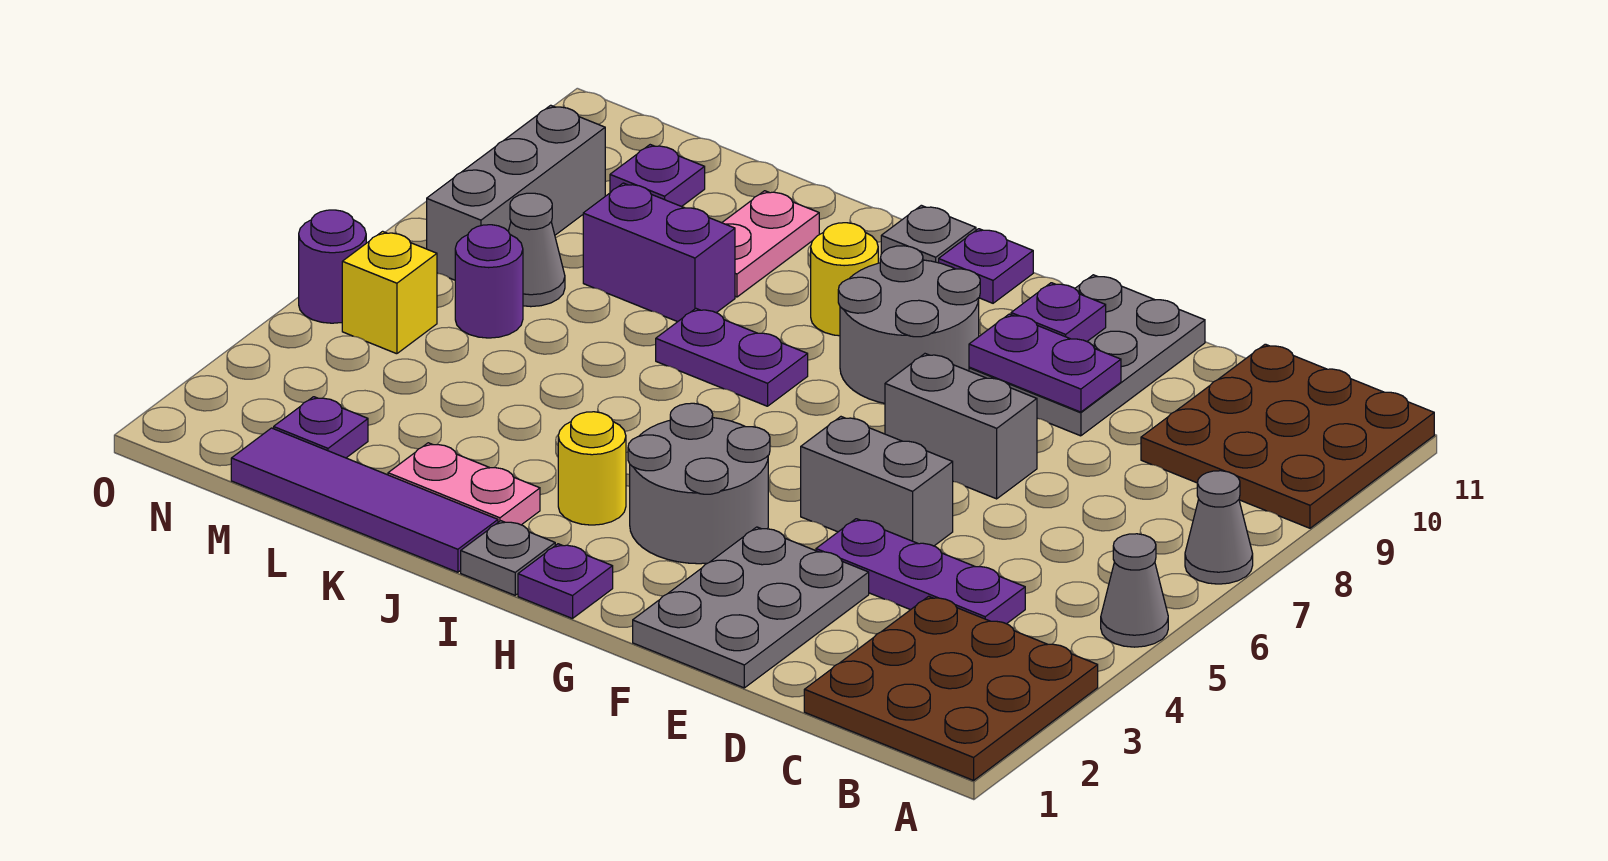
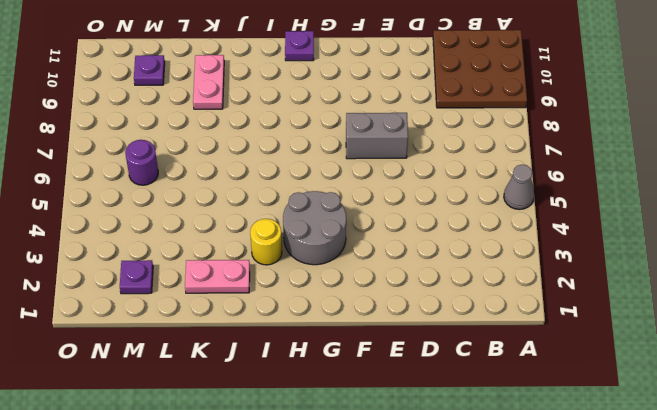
none -> brown 3x3 plate [804,596,1098,780]
none -> grey 1x1 cone [1185,471,1253,584]
none -> purple 1x3 plate [816,519,1025,624]
none -> grey 2x3 plate [633,527,869,688]

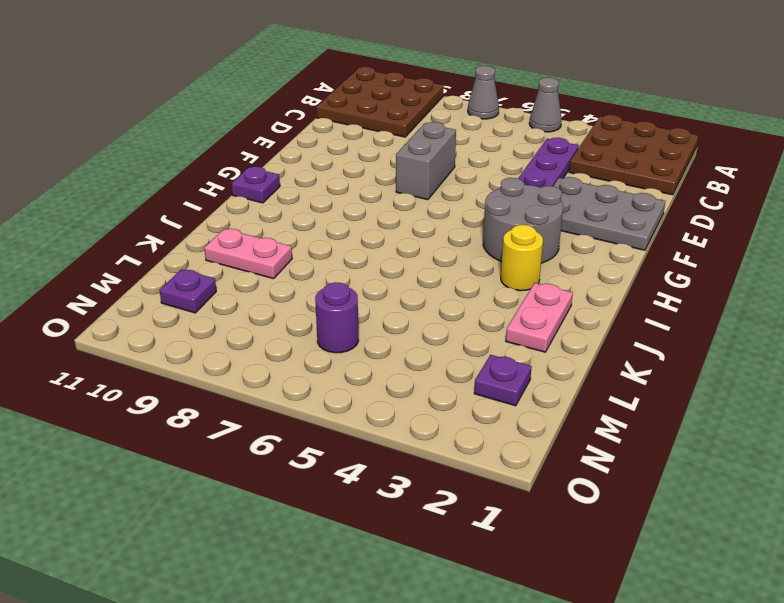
none -> grey 1x2 brick [801,417,953,546]
none -> grey 2x3 plate [969,275,1205,436]
none -> grey 2x2 round brick [838,246,980,403]
none -> purple 1x1 plate [518,544,613,619]

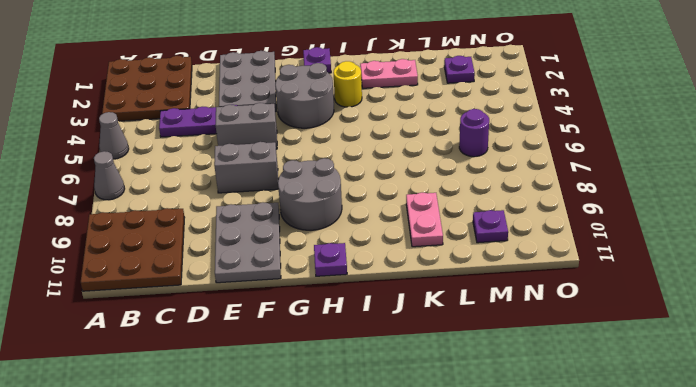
none -> grey 1x1 plate [461,521,555,595]
none -> purple 1x2 plate [656,309,808,406]
none -> yellow 1x1 round brick [811,223,878,336]
none -> grey 1x1 plate [881,205,976,263]

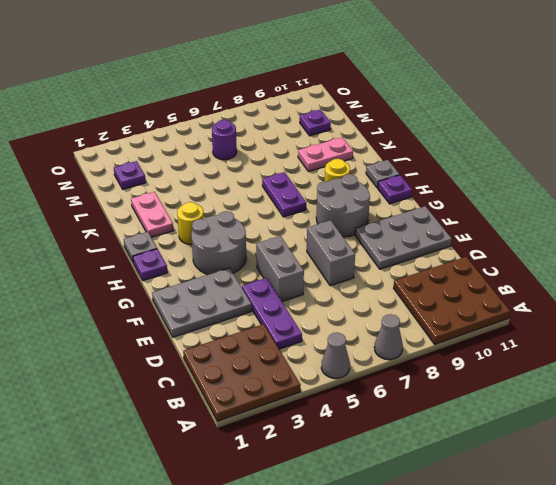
none -> purple 1x4 tile [231,428,498,572]
none -> purple 1x2 brick [583,183,735,322]
none -> grey 1x1 cone [508,193,565,307]
none -> yellow 1x1 brick [342,231,437,354]

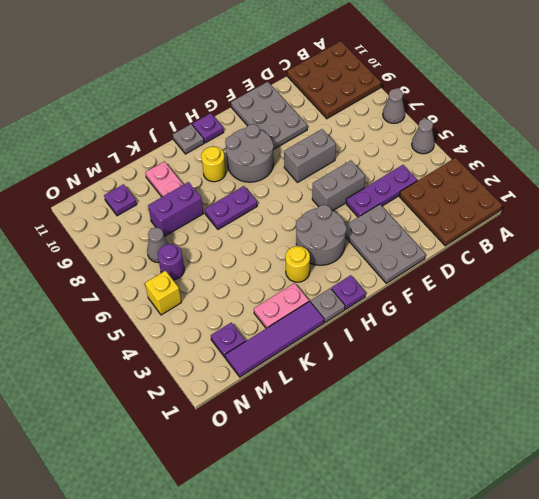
none -> grey 1x3 brick [427,105,605,280]
none -> purple 1x1 round brick [299,210,366,323]
none -> purple 1x2 plate [969,314,1121,412]
none -> purple 1x1 plate [1011,283,1106,341]

